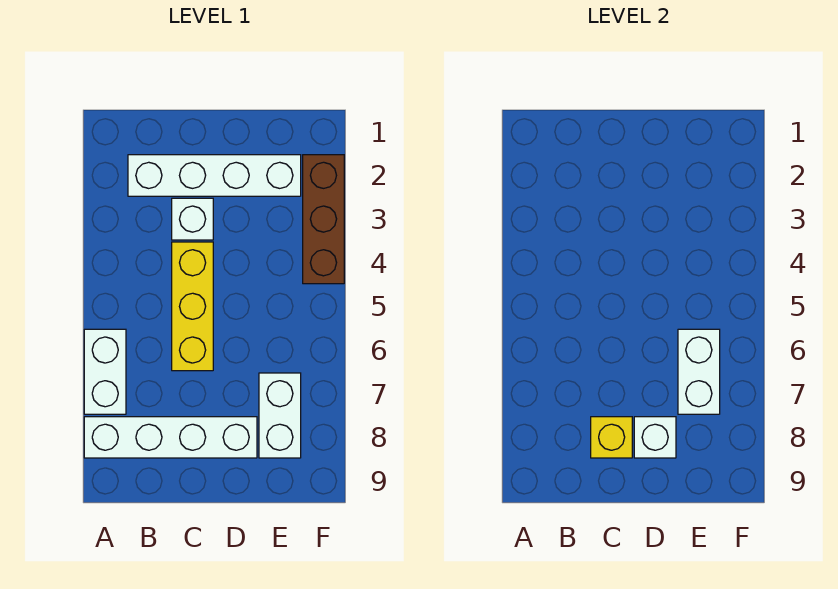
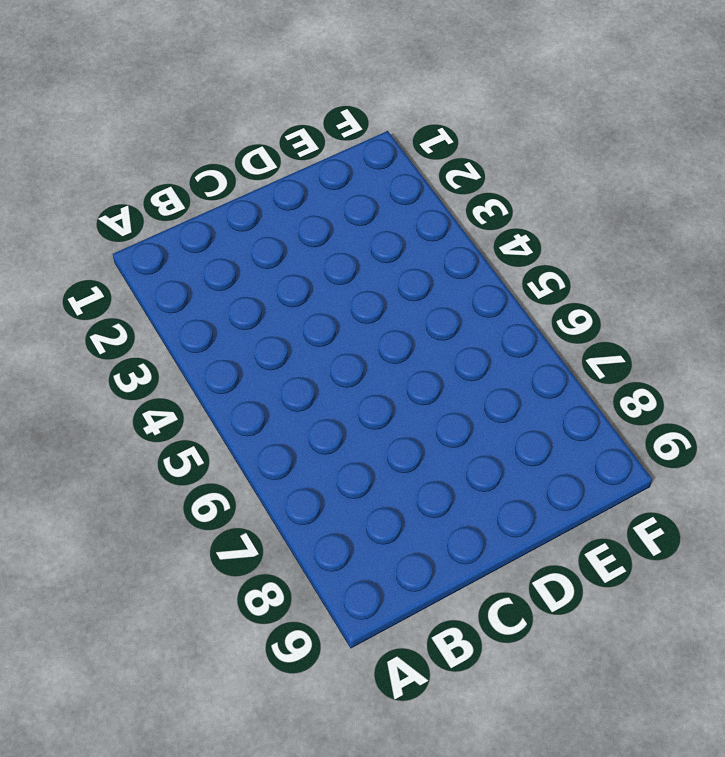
none -> white 1x2 brick [84,329,126,414]
none -> white 1x4 brick [84,417,257,458]

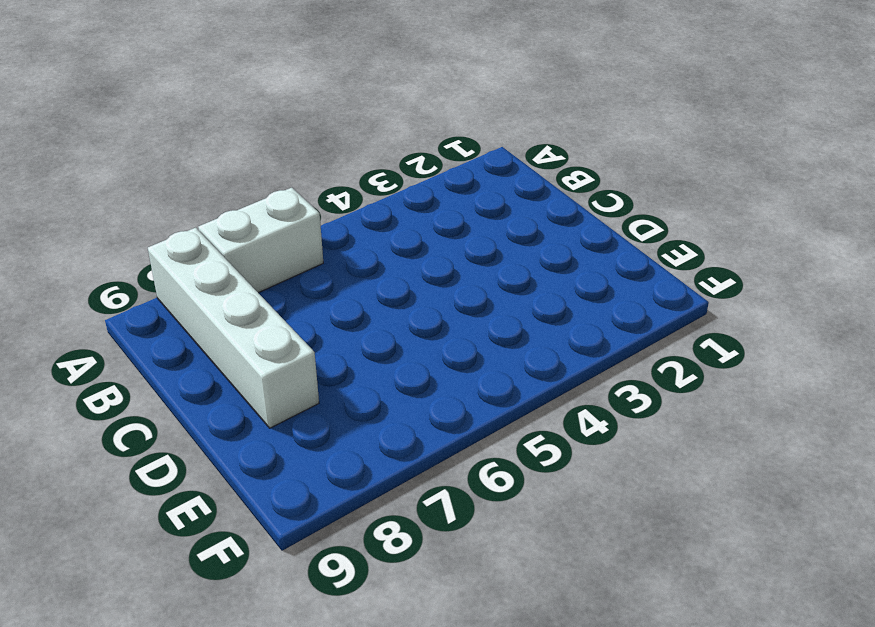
none -> white 1x4 brick [128,155,301,196]
none -> white 1x1 brick [172,198,213,240]

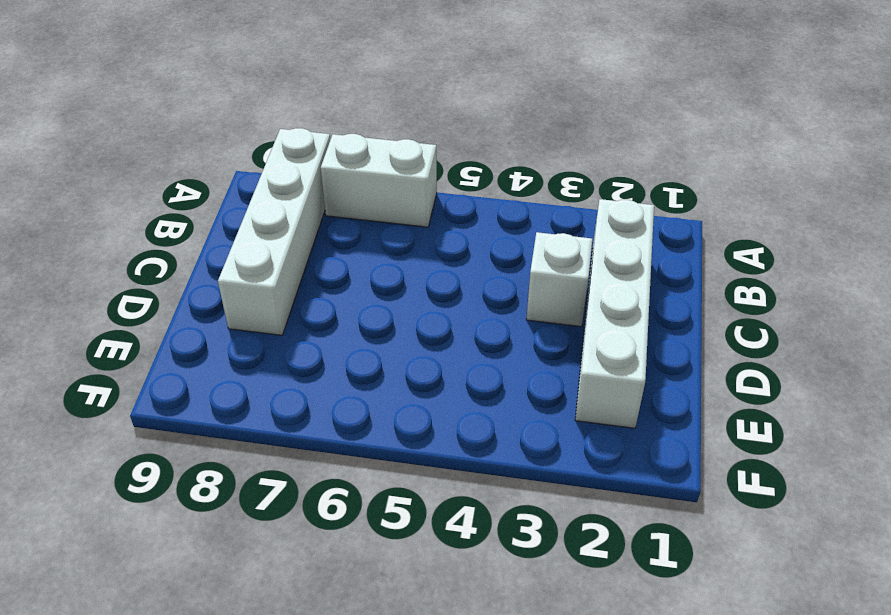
none -> yellow 1x3 brick [172,242,213,371]
none -> white 1x2 brick [259,373,301,458]

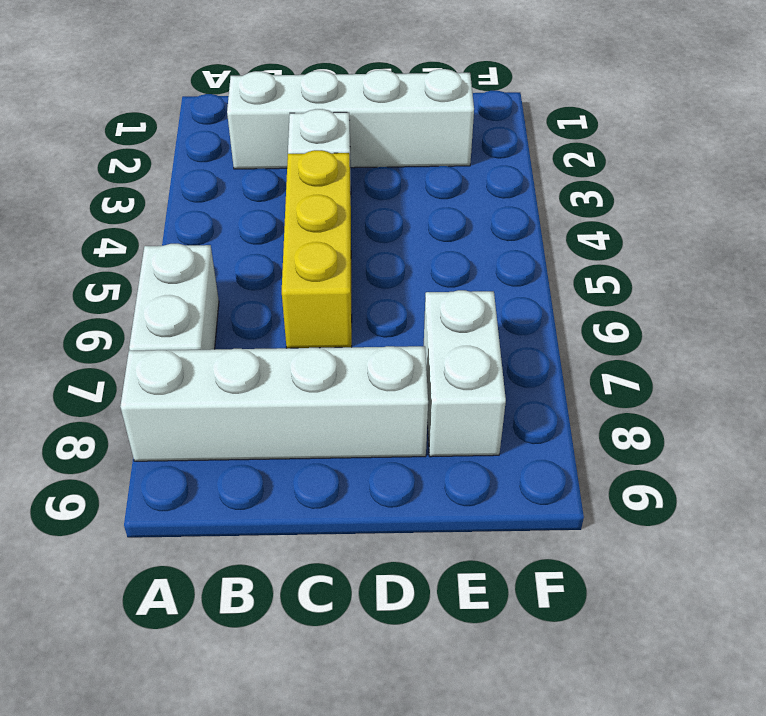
none -> brown 1x3 brick [303,155,344,284]
none -> yellow 1x1 brick [591,417,632,458]

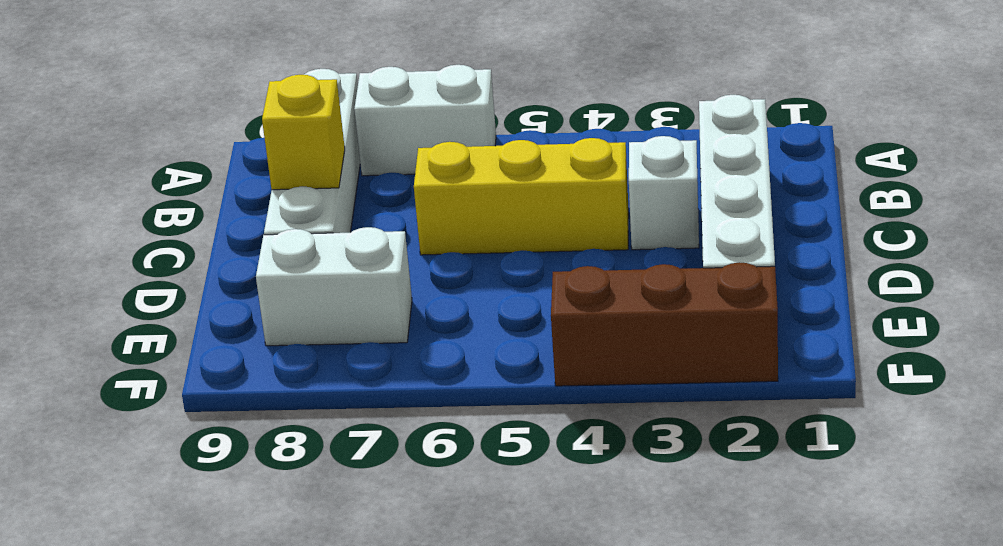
none -> white 1x1 brick [634,417,676,458]
none -> white 1x2 brick [678,329,720,414]

